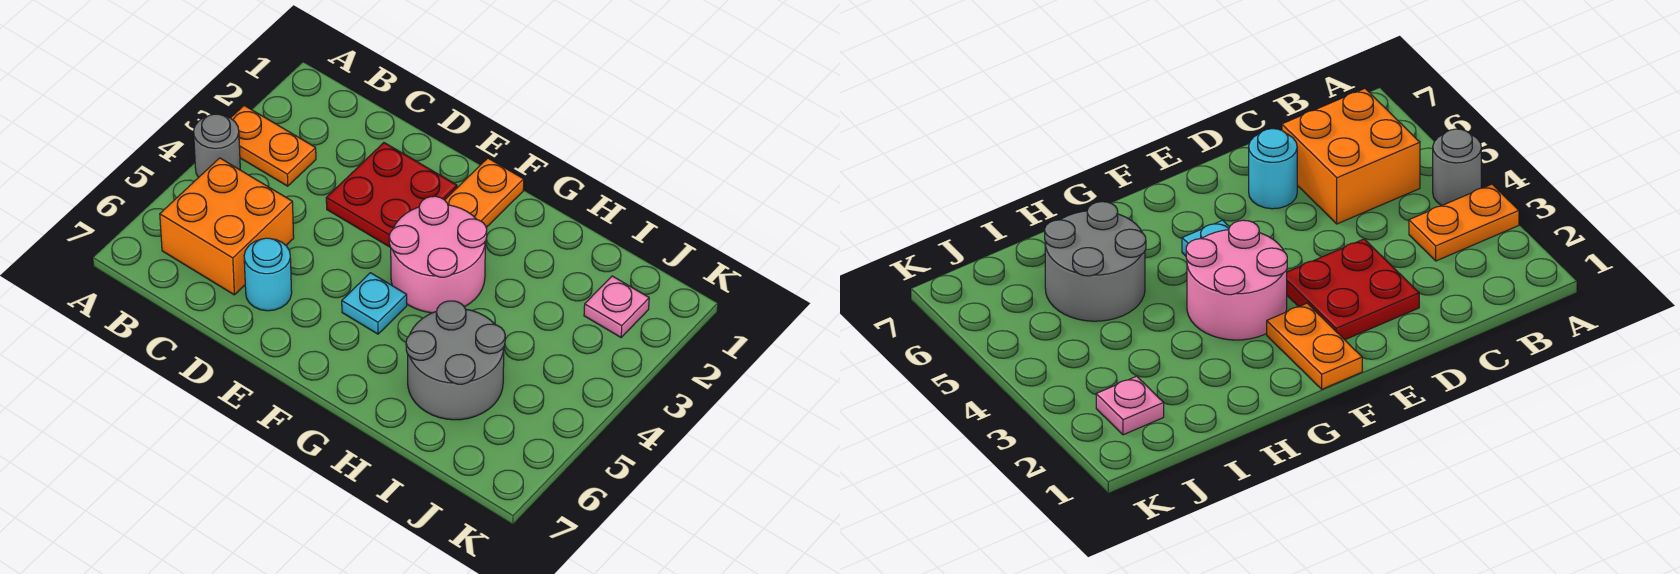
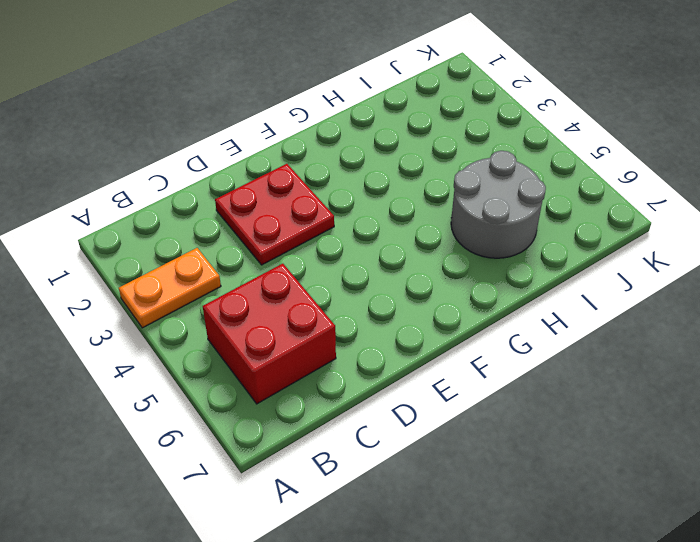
red 2x2 brick [203,264,336,404] -> orange 2x2 brick [160,158,294,295]
none -> grey 1x1 round brick [194,114,240,178]
none -> cyan 1x1 round brick [244,238,292,311]

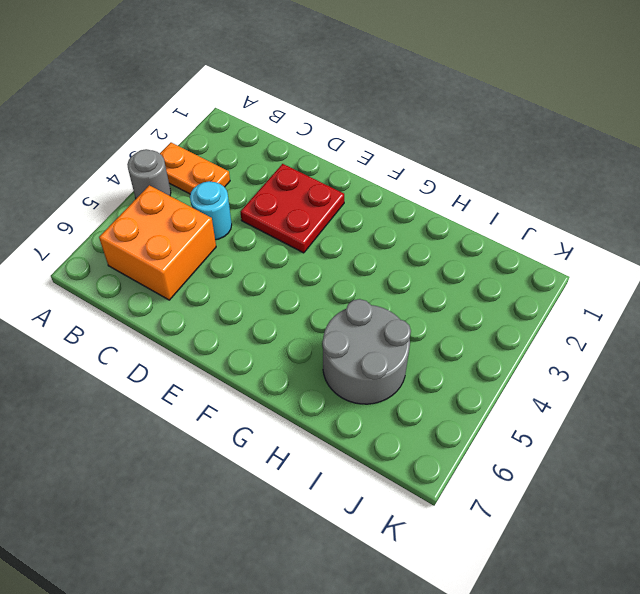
cyan 1x1 round brick [190,181,232,240] -> cyan 1x1 round brick moved to [244,238,292,311]
none -> orange 1x2 plate [445,158,524,227]
none -> pink 2x2 round brick [389,196,487,313]

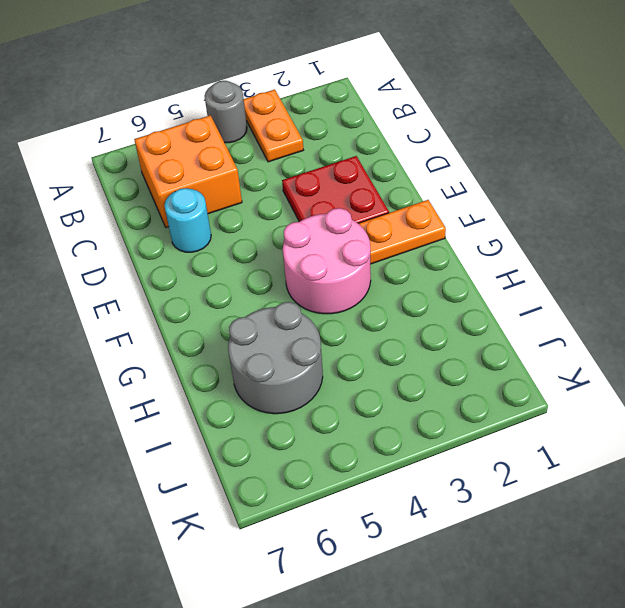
none -> cyan 1x1 plate [342,273,407,334]
none -> pink 1x1 plate [584,276,649,337]

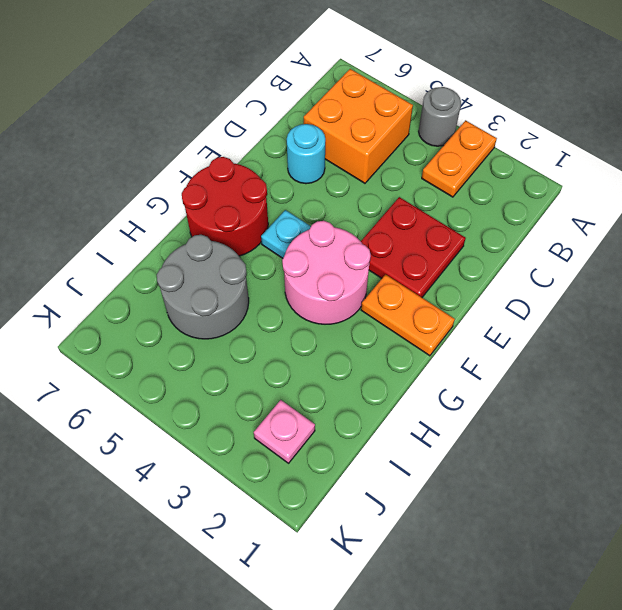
red 2x2 round brick [182,157,268,256] -> none

